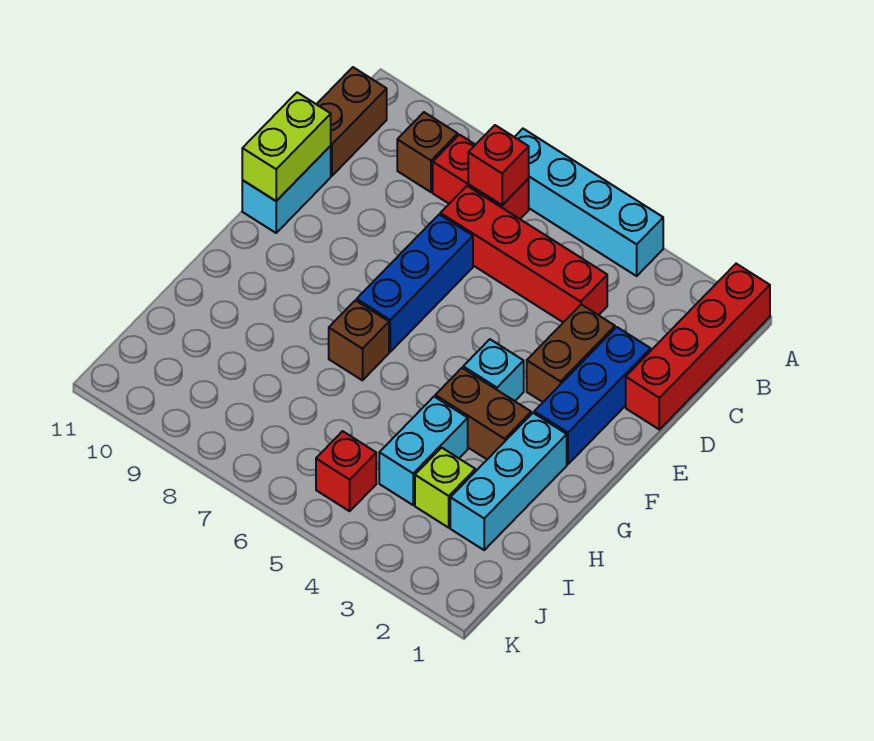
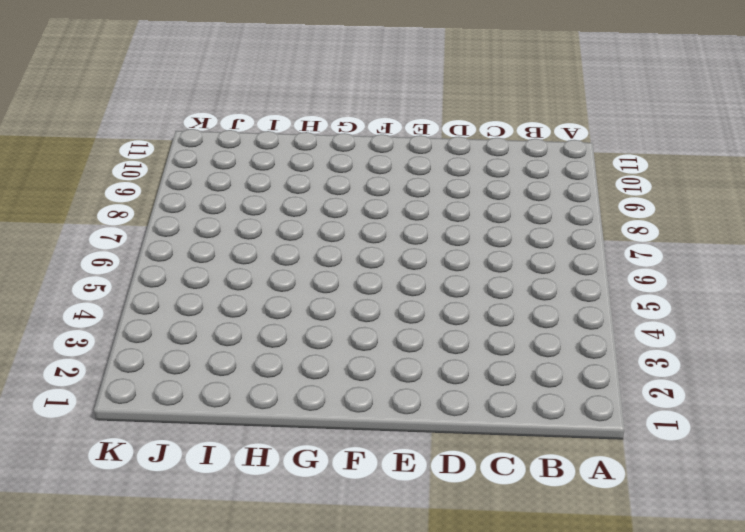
none -> red 1x4 brick [626,264,770,429]
none -> cyan 1x4 brick [515,129,663,276]
none -> red 1x2 brick [433,135,529,219]

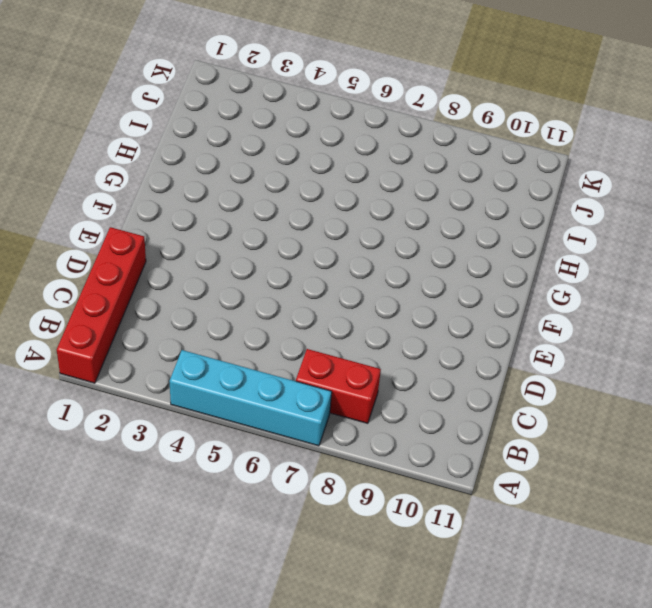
none -> brown 1x1 brick [397,112,458,192]
none -> brown 1x2 brick [317,67,387,176]
none -> red 1x4 brick [440,186,607,322]

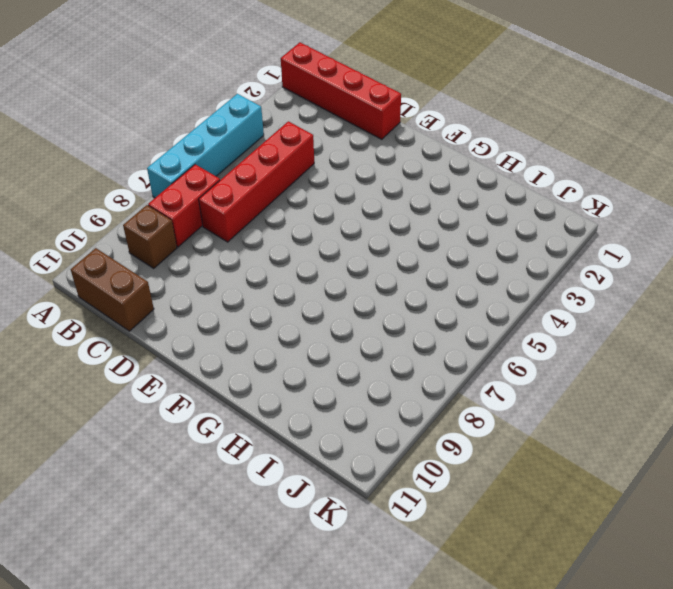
none -> blue 1x3 brick [534,327,651,464]
none -> brown 1x2 brick [527,304,615,402]
none -> blue 1x3 brick [357,215,473,352]

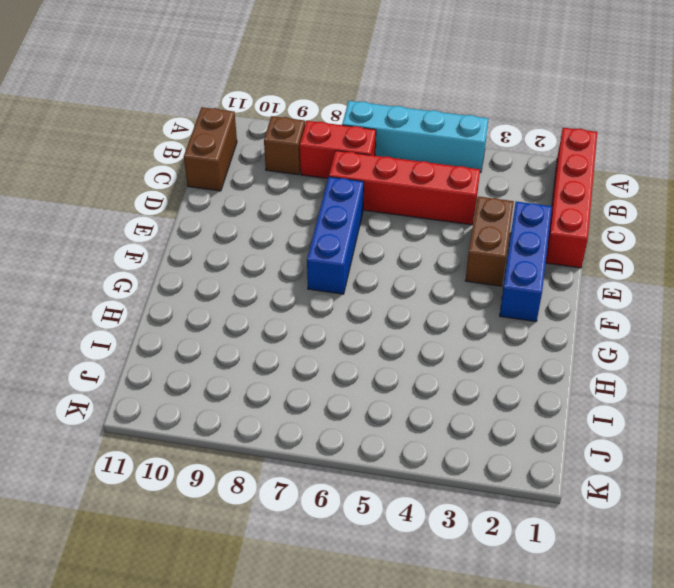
none -> cyan 1x2 brick [242,146,331,233]
none -> cyan 1x1 brick [463,339,524,401]
none -> cyan 1x3 brick [450,413,567,550]

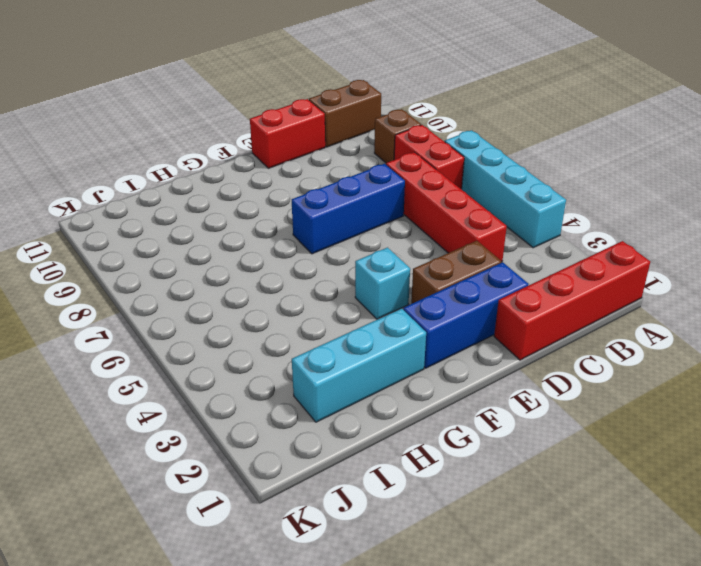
red 1x2 brick [250,99,325,168] -> cyan 1x2 brick [242,146,331,233]
none -> brown 1x2 brick [435,368,531,459]
none -> brown 1x1 brick [329,300,389,380]
none -> cyan 1x2 brick [379,397,468,505]

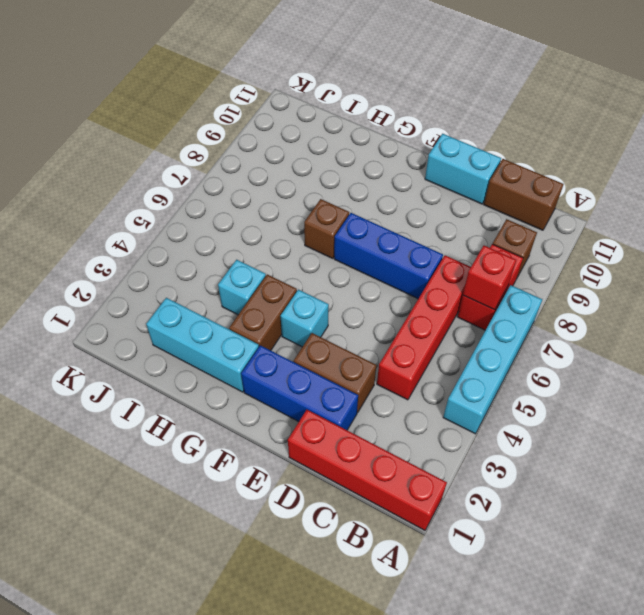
cyan 1x1 brick [218,260,266,315] -> cyan 1x2 brick [379,397,468,505]
none -> lime 1x1 brick [415,448,475,528]
none -> red 1x1 brick [316,431,376,511]
none -> lime 1x2 brick [242,92,331,201]

